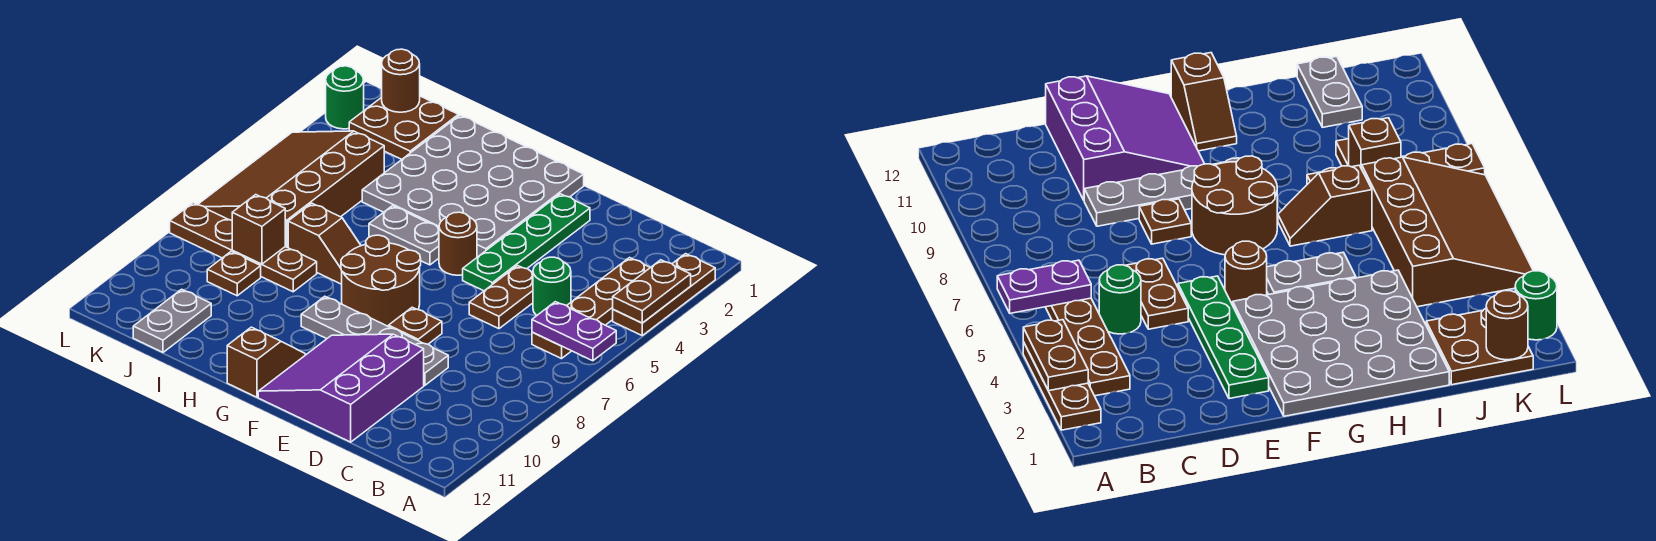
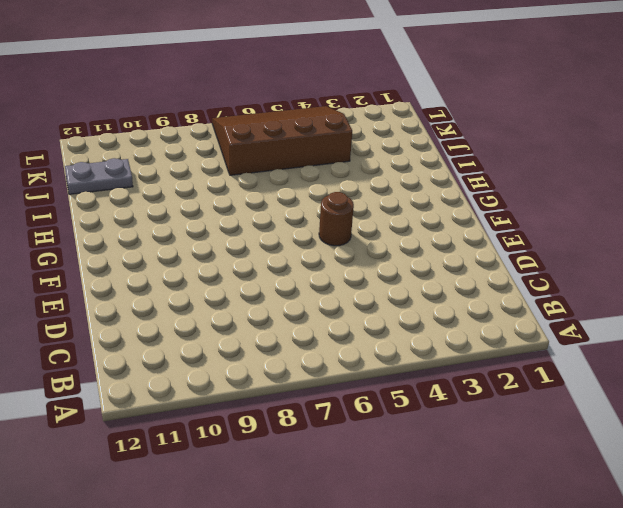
none -> brown 1x3 plate [613,254,715,335]
none -> brown 1x4 plate [532,258,651,359]
none -> green 1x1 round brick [533,257,571,315]

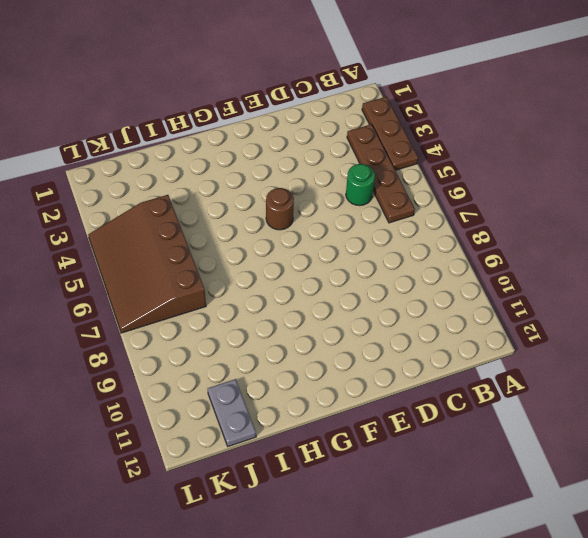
none -> brown 1x2 plate [469,266,533,329]
none -> grey 1x4 plate [301,296,448,385]
none -> purple 3x3 slope [258,334,424,442]

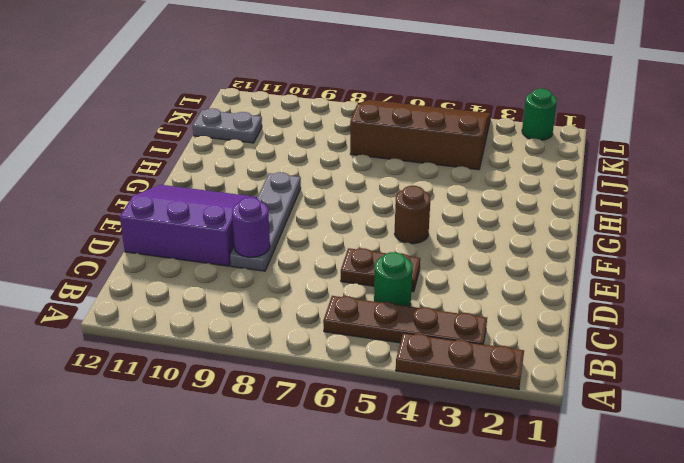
purple 1x1 round brick [232,197,270,257] -> none
none -> green 1x4 plate [463,194,590,291]
none -> brown 1x1 plate [389,307,442,344]
none -> grey 4x4 plate [362,115,584,257]

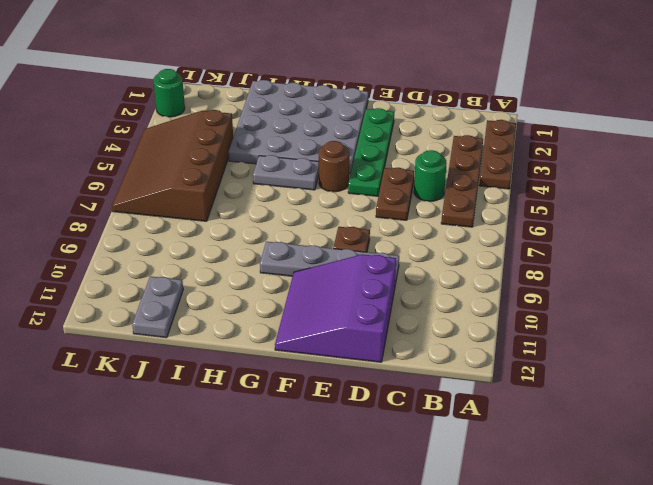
none -> brown 2x2 round brick [341,235,421,326]
none -> brown 1x2 slope [227,327,305,397]
none -> brown 1x2 slope [288,203,361,284]

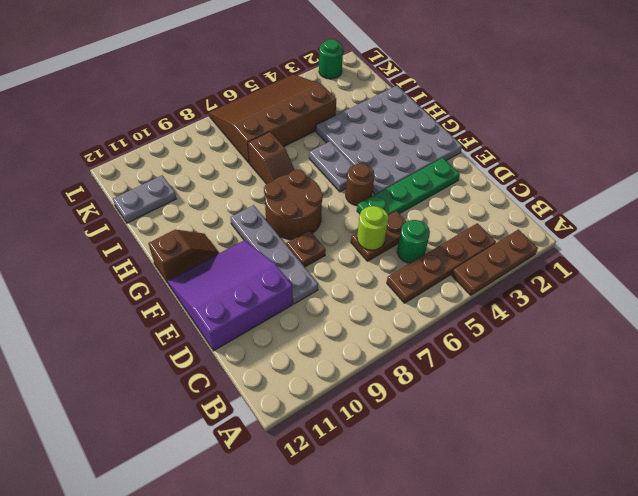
lime 1x1 round brick [357,206,388,250] -> none
none -> brown 1x4 plate [170,203,317,292]
none -> brown 2x2 plate [349,96,458,160]
none -> brown 1x1 plate [207,252,261,296]

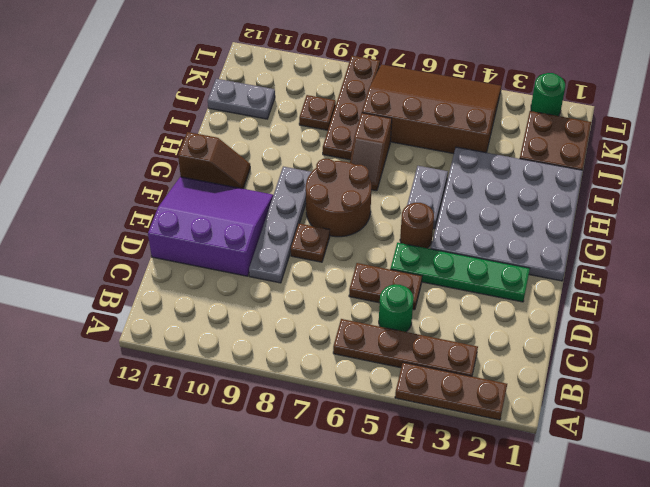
none -> brown 1x2 plate [613,260,691,323]
none -> purple 1x2 plate [532,302,616,361]
none -> brown 1x1 brick [232,195,285,264]

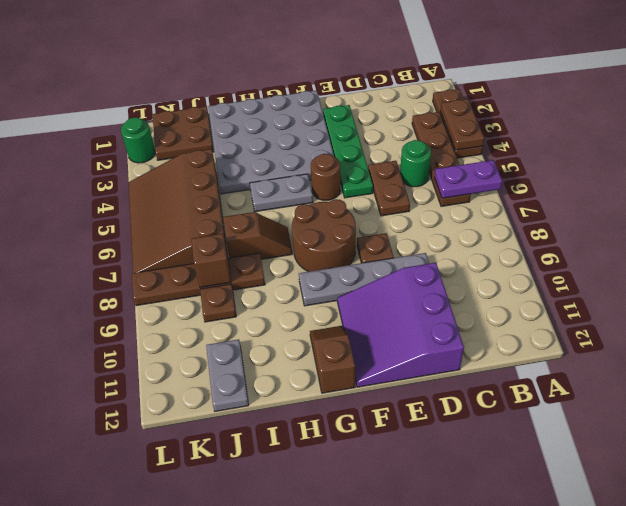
none -> brown 1x1 round brick [382,49,420,112]

